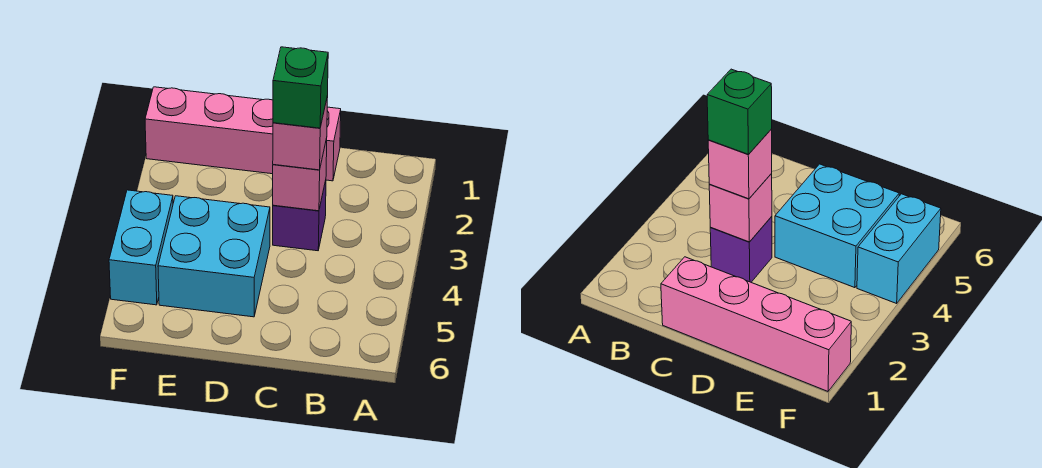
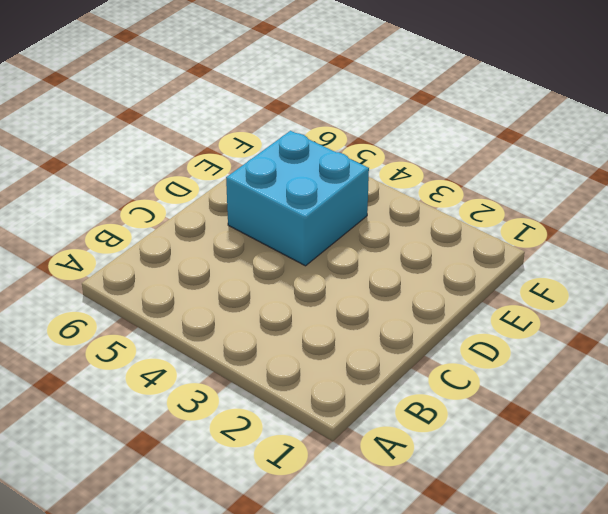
none -> pink 1x4 brick [145,87,341,181]
none -> purple 1x1 brick [273,180,326,251]

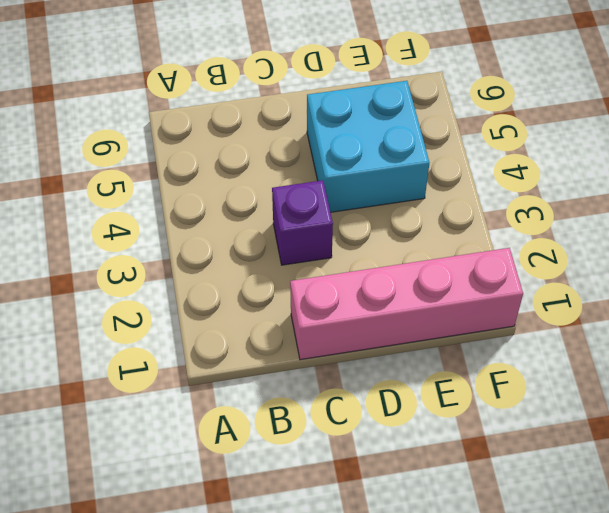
none -> cyan 1x2 brick [109,190,173,305]
none -> pink 1x1 brick [273,139,327,211]

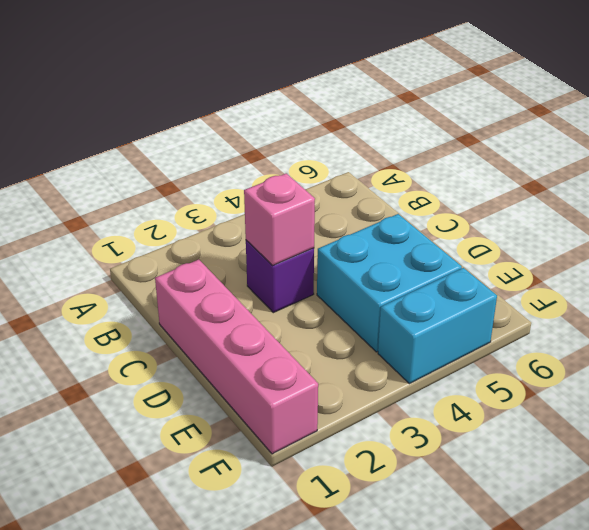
none -> pink 1x1 brick [273,96,328,170]
none -> green 1x1 brick [273,47,328,128]

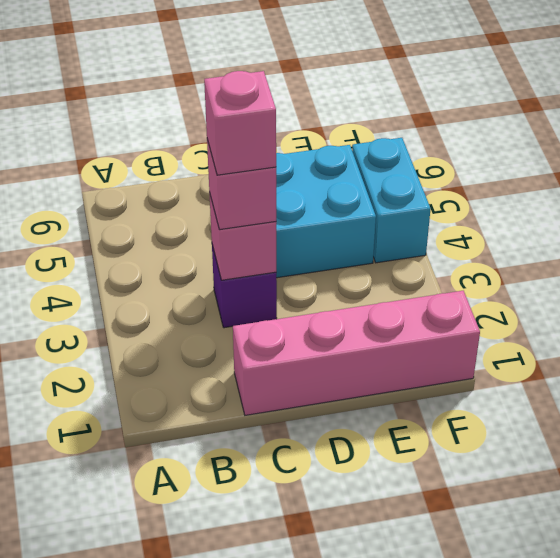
pink 1x1 brick [204,71,276,175] -> green 1x1 brick [273,47,328,128]

